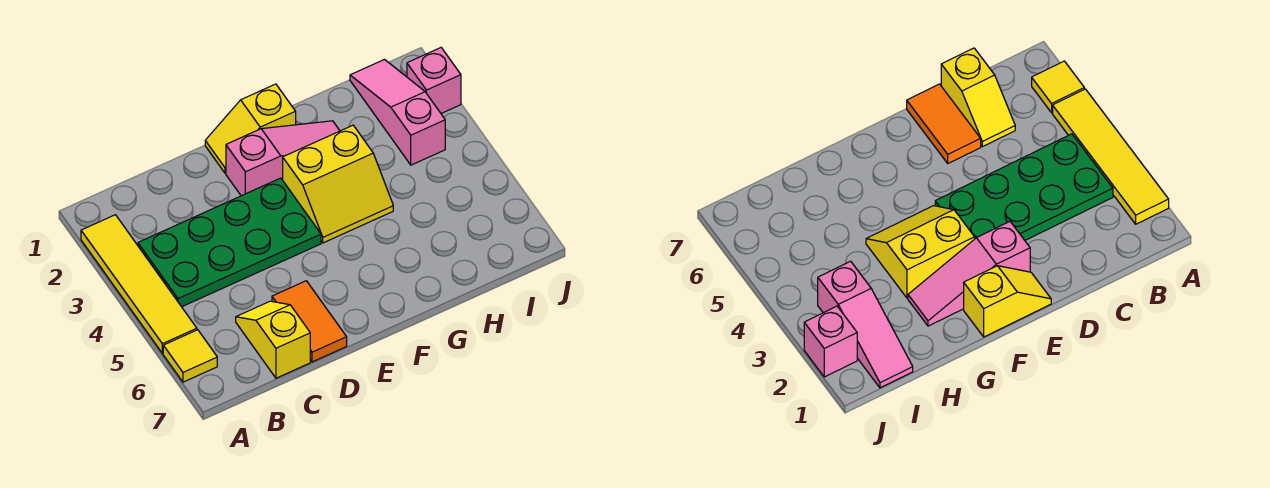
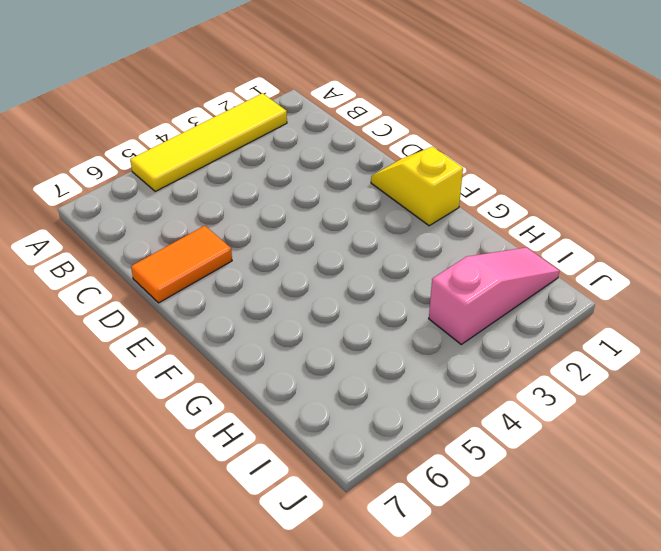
none -> yellow 1x1 tile [163,330,217,382]
none -> green 2x4 plate [138,178,321,307]

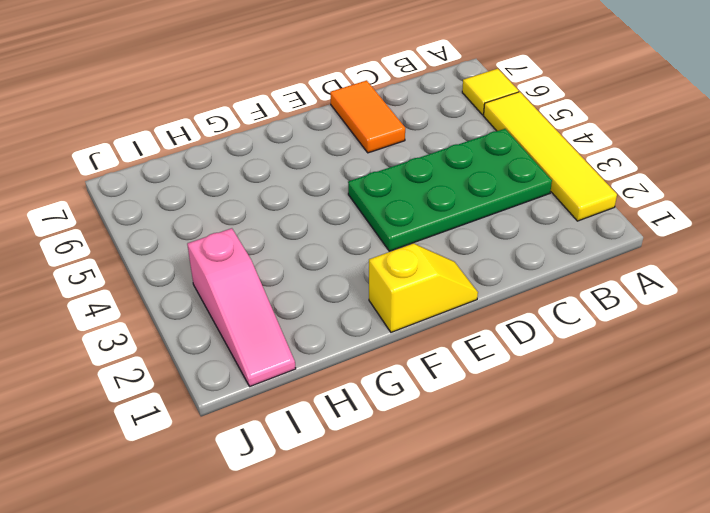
none -> yellow 1x2 slope [236,301,310,378]
none -> pink 1x3 slope [226,121,340,196]

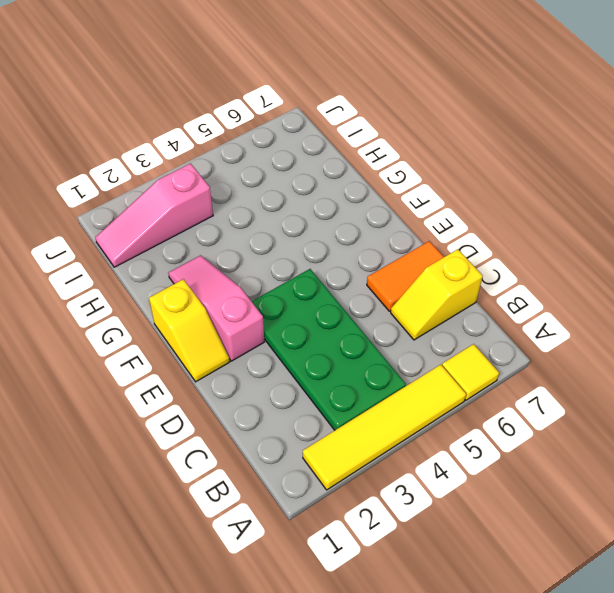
none -> yellow 2x2 slope [283,125,393,243]
none -> pink 1x1 brick [407,48,461,113]

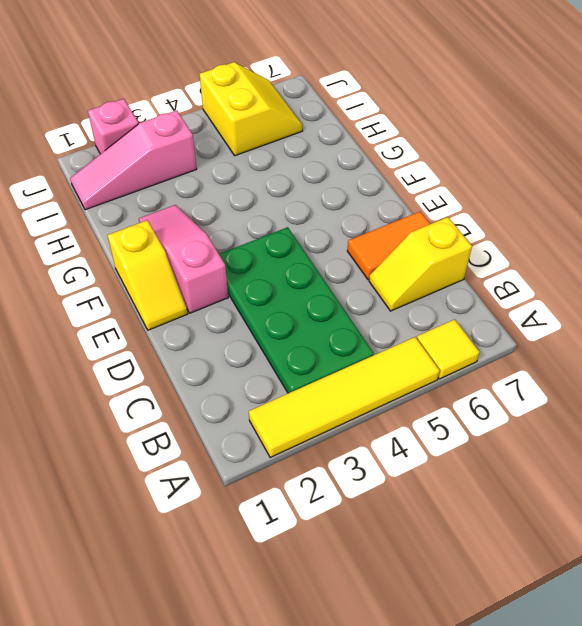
yellow 2x2 slope [199,62,303,156] -> yellow 2x2 slope moved to [283,125,393,243]

